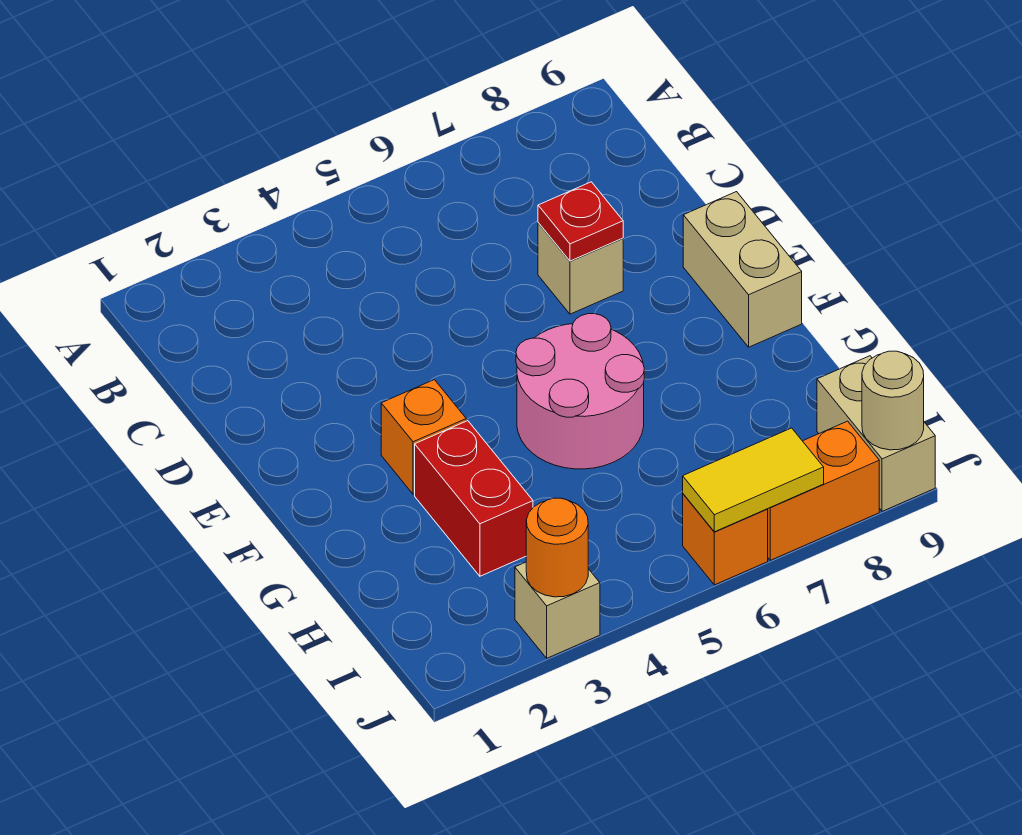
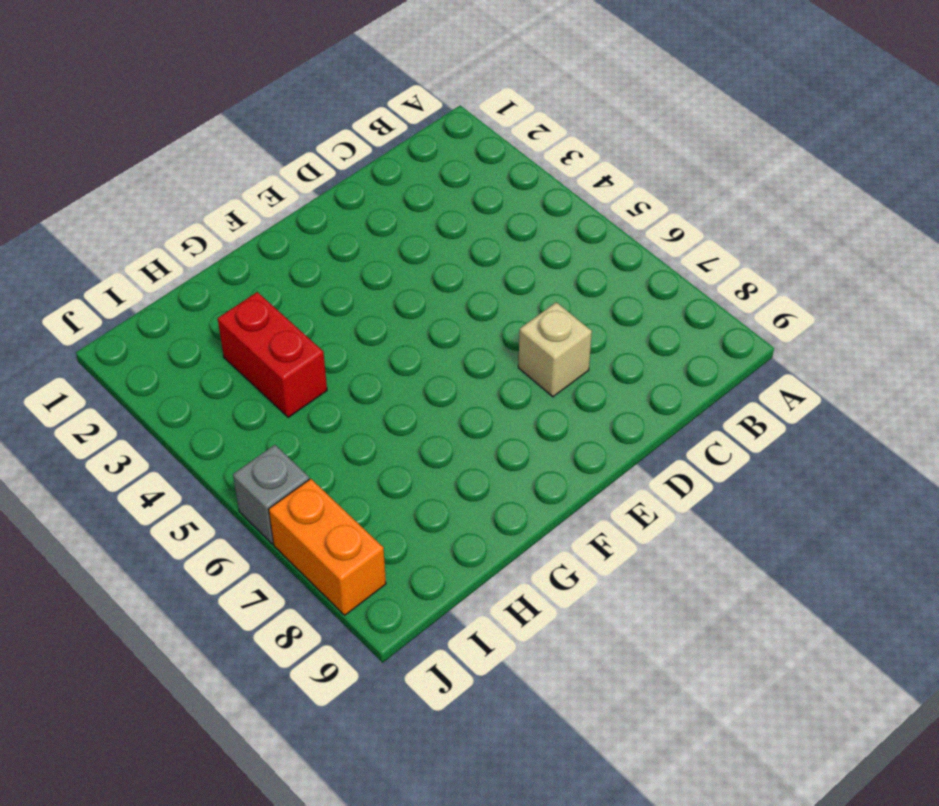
red 1x2 brick [218,292,327,417] -> red 1x2 brick turned to [415,421,533,576]
grey 1x1 brick [233,445,309,544] -> orange 1x1 brick [683,494,768,585]
none -> tan 1x2 brick [683,192,802,347]
none -> orange 1x1 brick [381,380,466,494]
none -> pink 2x2 round brick [516,314,644,469]

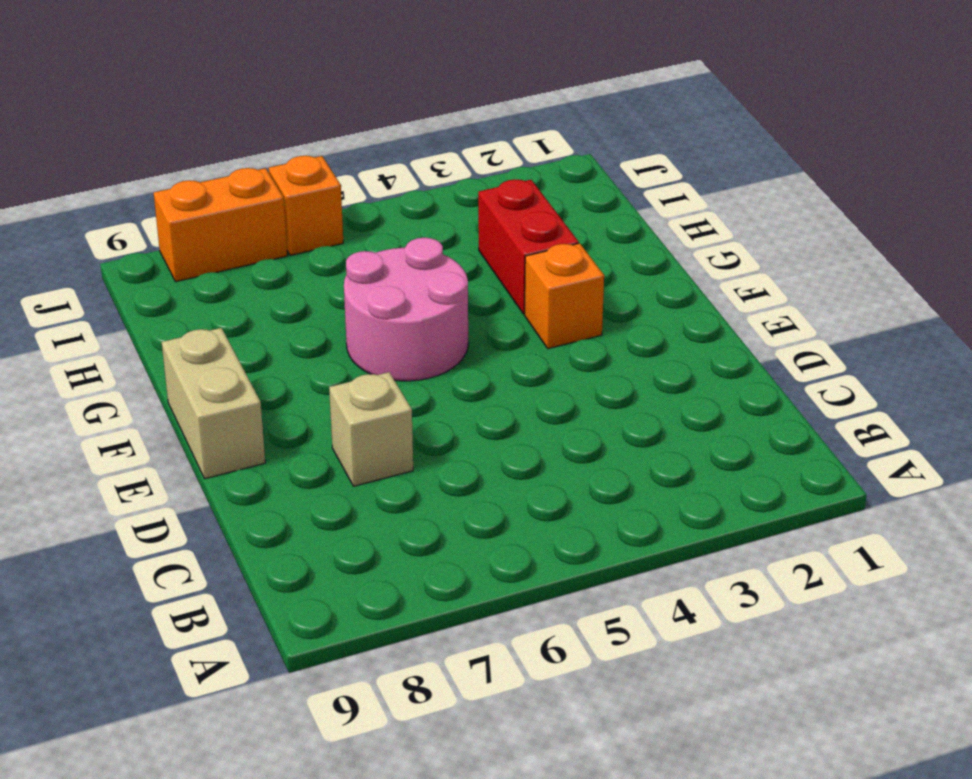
none -> tan 1x2 brick [817,356,935,511]
none -> tan 1x1 brick [515,562,600,658]
none -> red 1x1 plate [538,182,623,261]

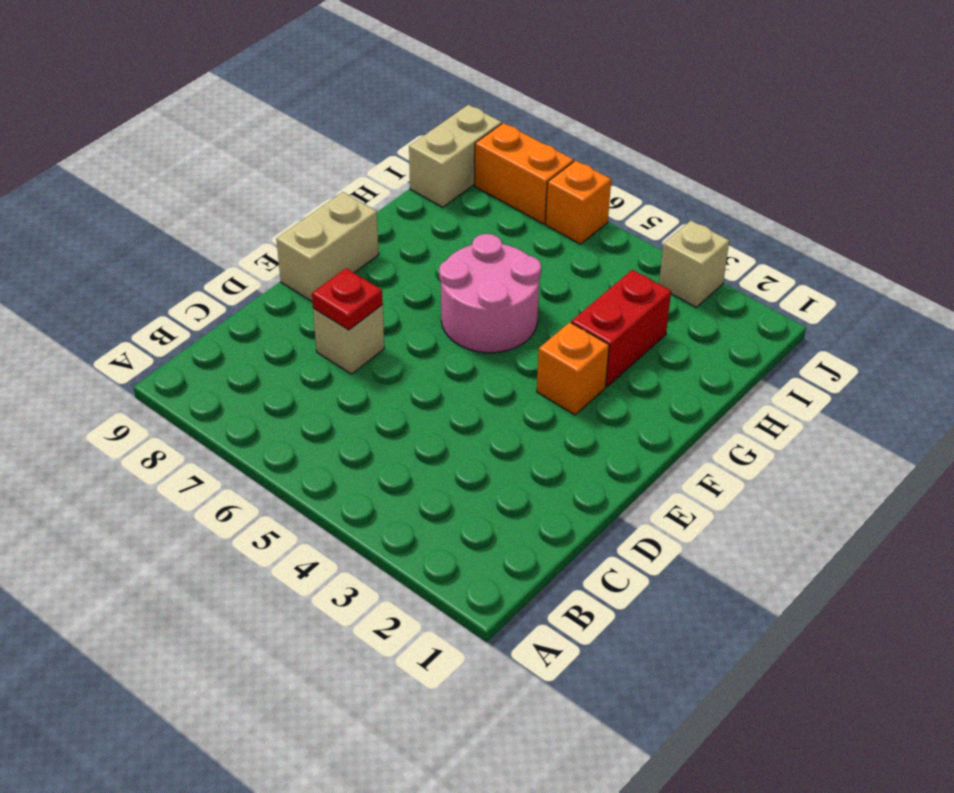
none -> orange 1x1 round brick [526,498,588,597]
none -> yellow 1x2 tile [683,428,824,532]
none -> tan 1x1 round brick [862,351,924,450]

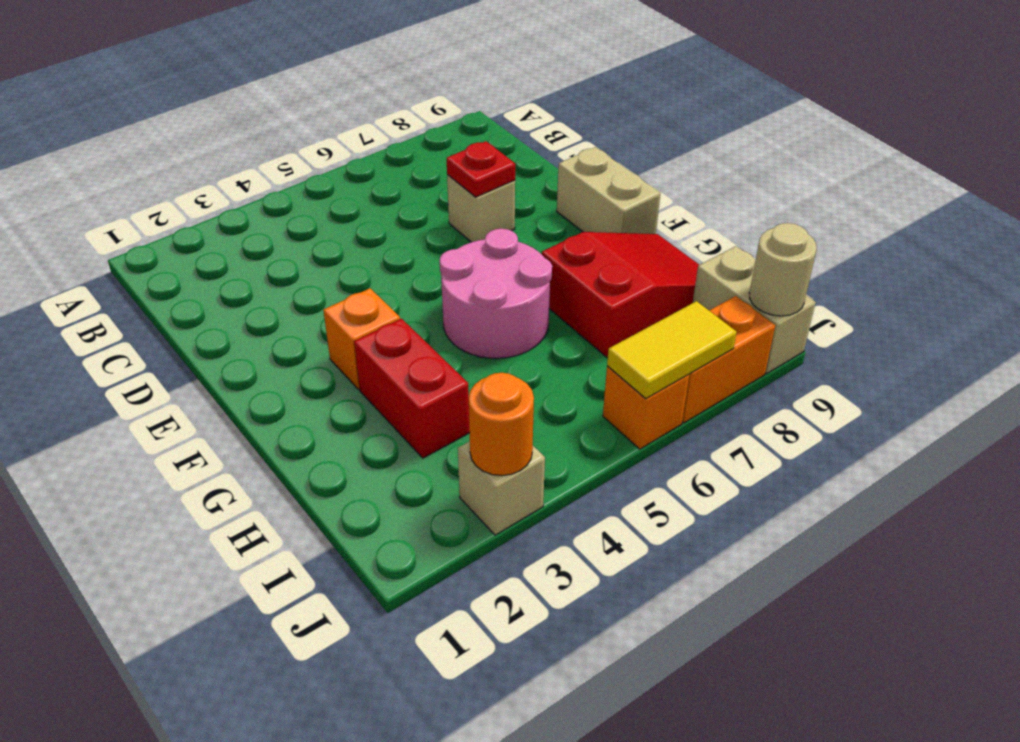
red 2x3 slope [542,232,699,358] -> none

